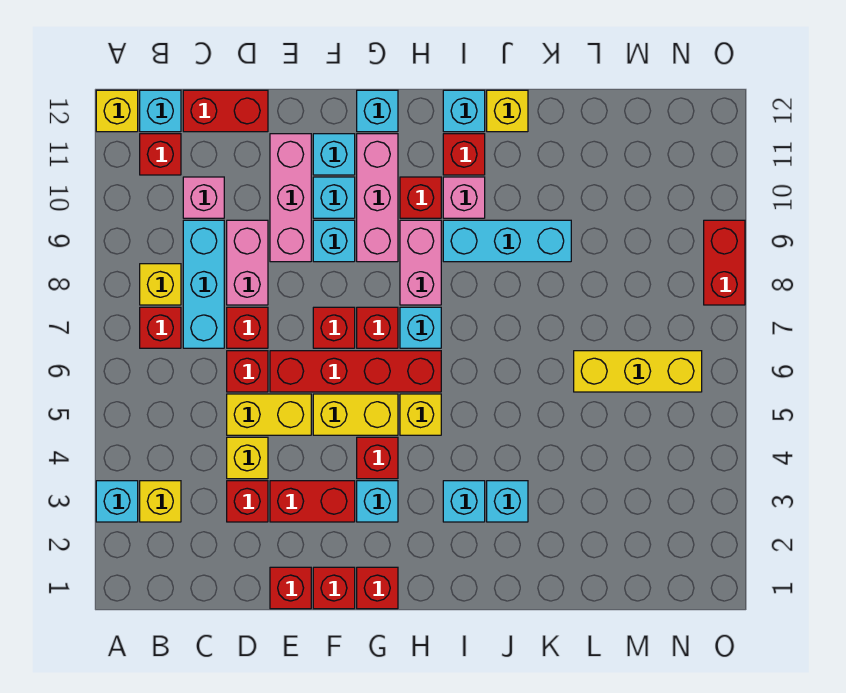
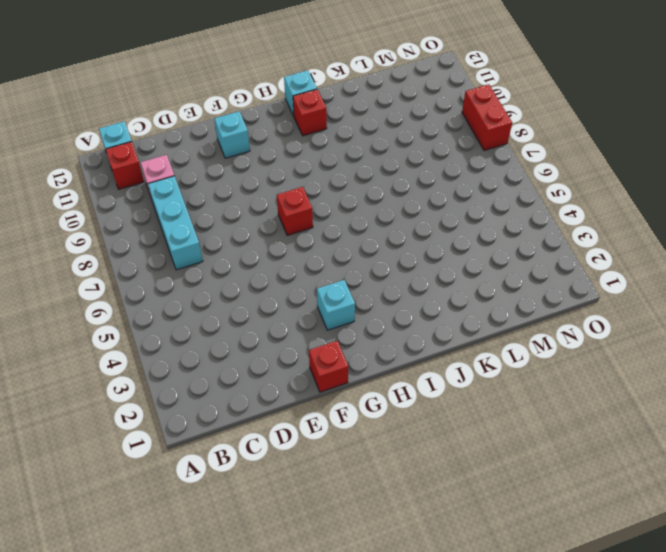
none -> cyan 1x1 brick [96,481,138,522]
none -> yellow 1x1 brick [96,90,138,132]
none -> yellow 1x1 brick [140,481,181,522]
none -> red 1x1 brick [140,307,181,348]

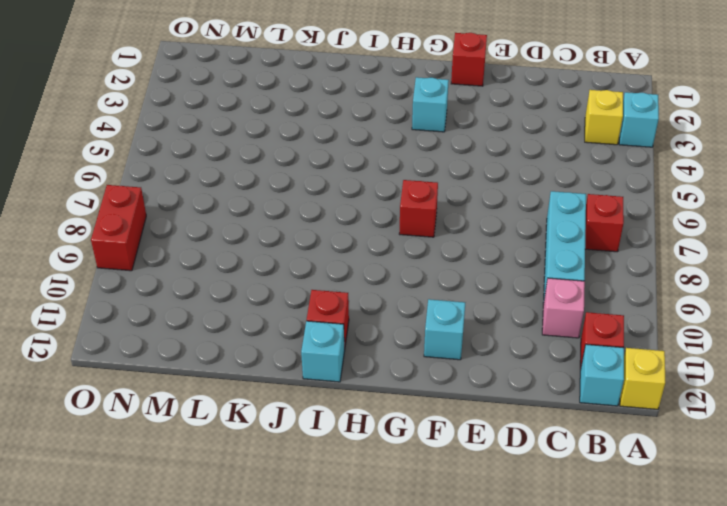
none -> yellow 1x1 brick [140,264,181,305]
none -> red 1x2 brick [183,90,268,132]
none -> red 1x1 brick [227,481,268,522]
none -> yellow 1x1 brick [227,437,268,479]

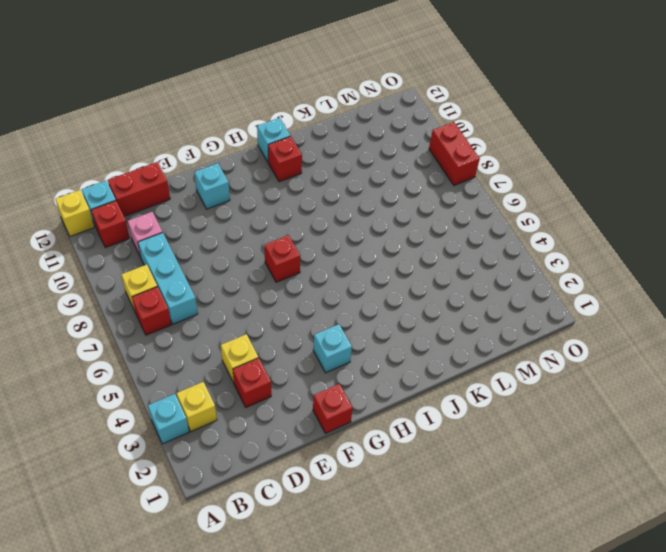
none -> yellow 1x2 brick [227,394,311,435]
none -> red 1x1 brick [227,351,268,392]
none -> red 1x1 brick [227,307,268,348]
none -> pink 1x2 brick [227,220,268,305]

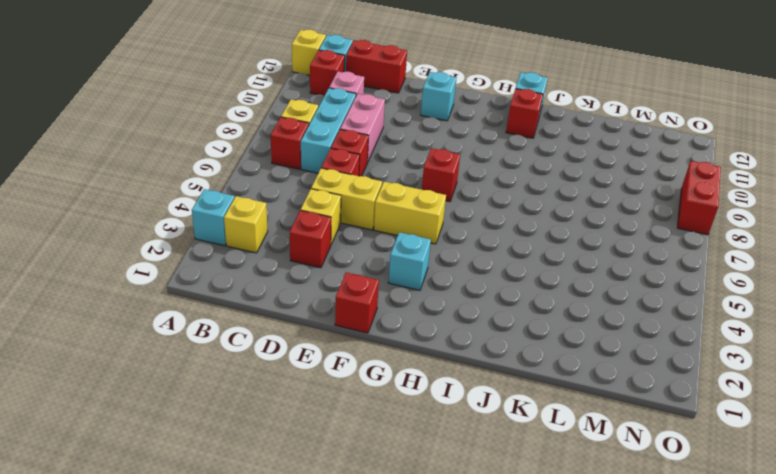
none -> red 1x1 brick [270,567,311,609]
none -> red 1x2 brick [270,481,355,522]
none -> red 1x4 brick [270,351,441,392]
none -> pink 1x3 brick [270,134,311,262]

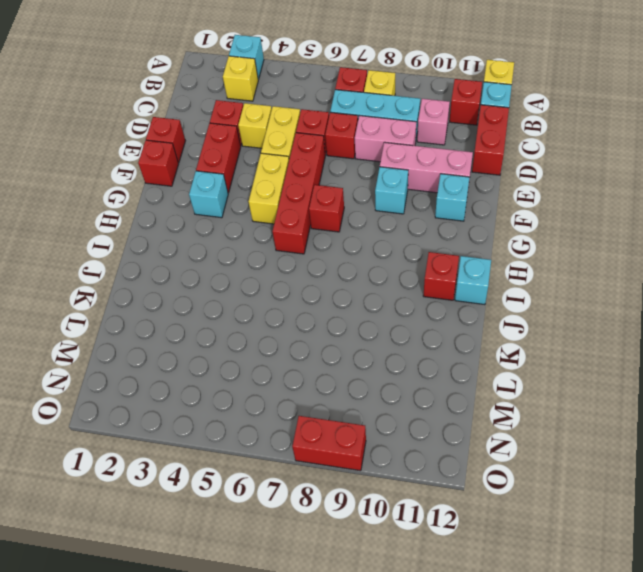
none -> red 1x1 brick [313,307,355,348]
none -> cyan 1x1 brick [313,177,355,218]
none -> red 1x1 brick [357,567,398,609]
none -> red 1x1 brick [357,437,398,479]

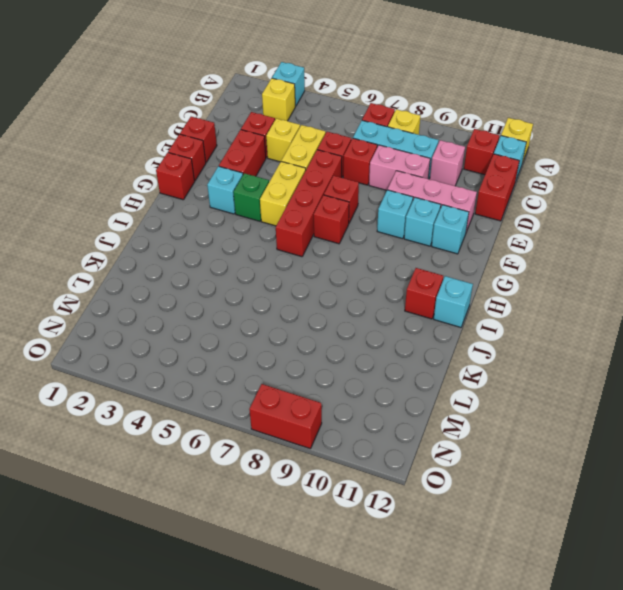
green 1x1 brick [233,173,269,221] -> red 1x1 brick [357,437,398,479]
none -> pink 1x3 brick [357,134,398,262]
none -> cyan 1x1 brick [357,90,398,132]
none -> yellow 1x1 brick [400,394,441,435]
none -> cyan 1x1 brick [400,307,441,348]

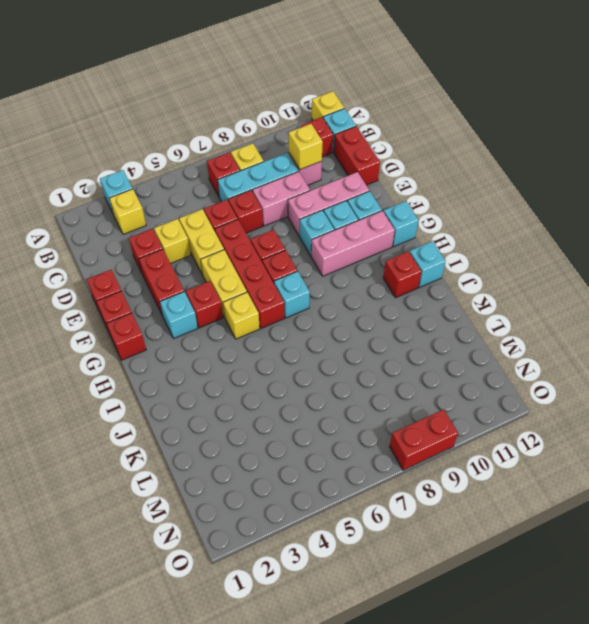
yellow 1x1 brick [289,124,323,170] -> yellow 1x1 brick moved to [487,90,528,132]
none -> pink 1x2 brick [400,220,441,305]
none -> red 1x1 brick [400,177,441,218]
none -> cyan 1x1 brick [443,481,485,522]
none -> cyan 1x3 brick [443,220,571,262]

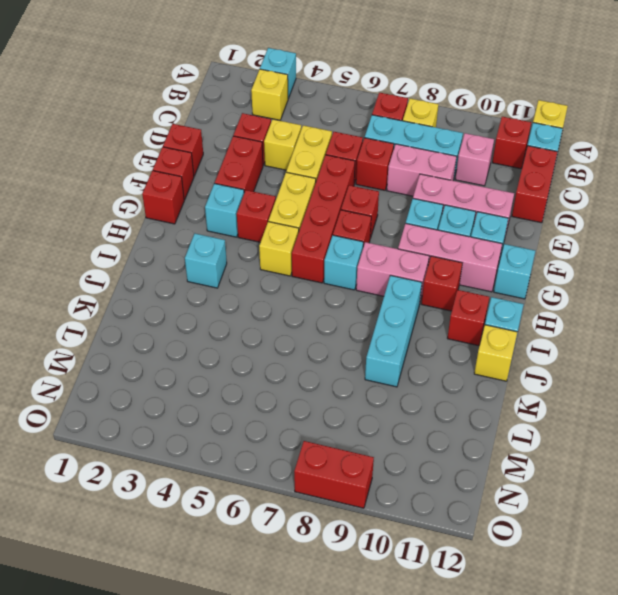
none -> pink 1x1 brick [443,177,485,218]
none -> cyan 1x1 brick [487,481,528,522]
none -> yellow 1x3 brick [574,351,702,392]

